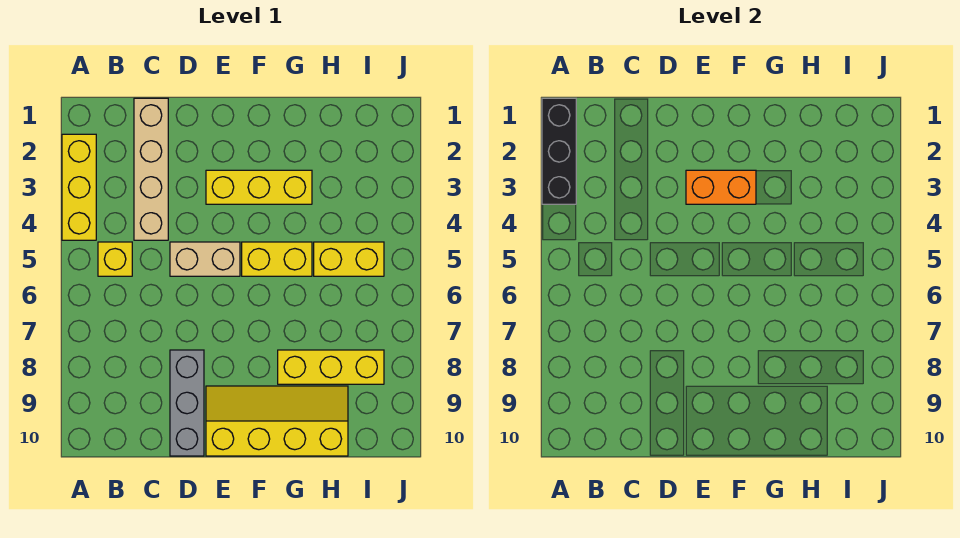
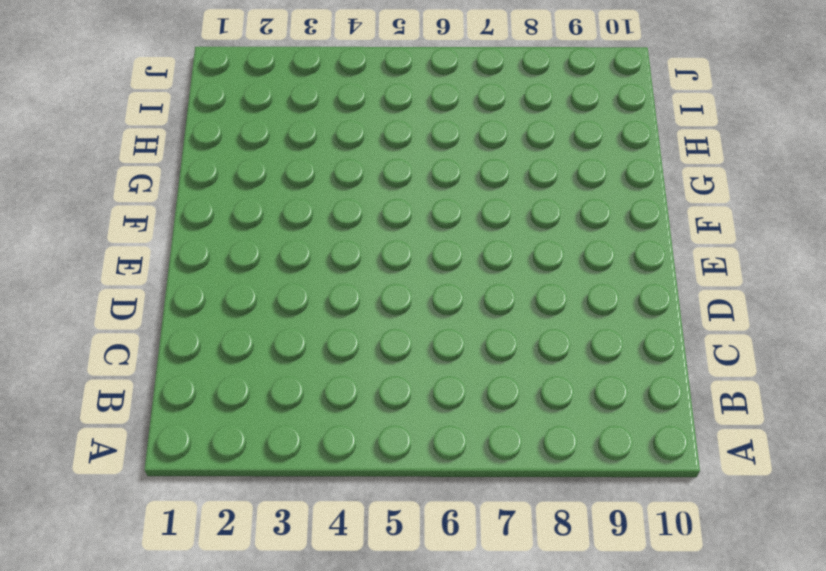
none -> yellow 1x3 brick [62,134,96,240]
none -> yellow 1x1 brick [98,242,132,276]
none -> tan 1x4 brick [134,98,168,240]

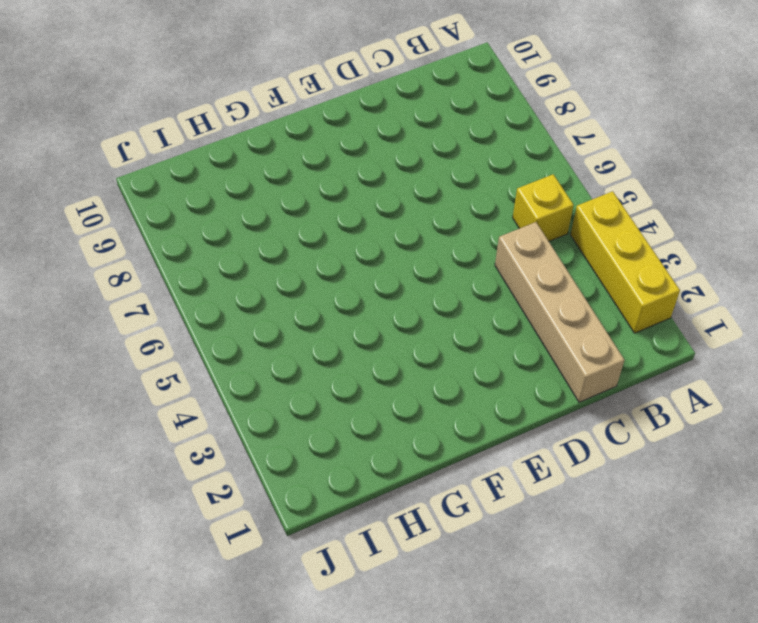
none -> tan 1x2 brick [170,242,240,276]
none -> grey 1x3 brick [170,350,204,456]
none -> yellow 1x3 brick [206,170,312,204]

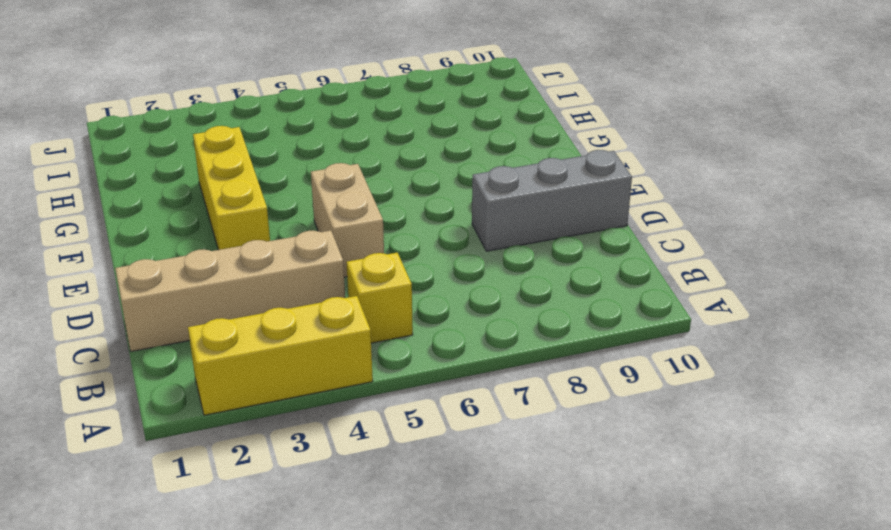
none -> yellow 2x4 slope [206,386,348,456]
none -> yellow 1x2 brick [242,242,312,276]
none -> yellow 1x3 brick [278,350,384,384]

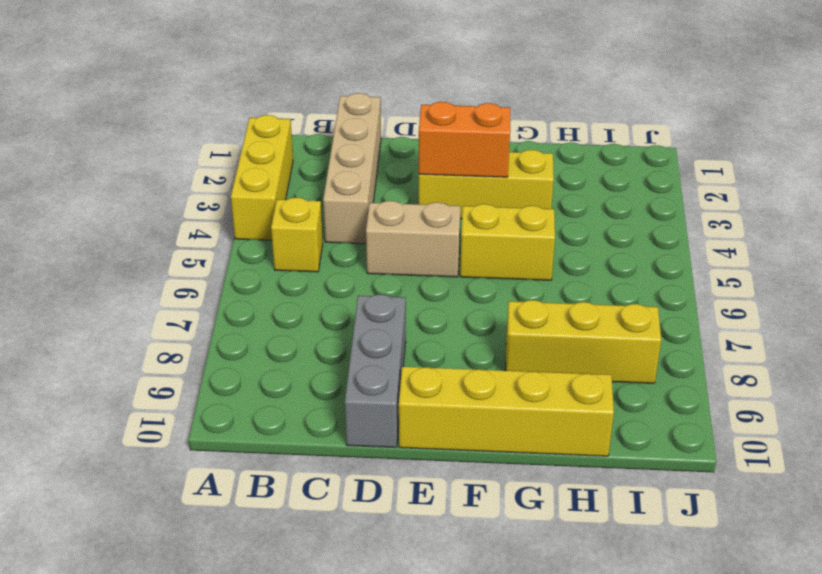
none -> yellow 1x2 brick [314,242,384,276]
none -> black 1x3 brick [542,98,576,204]

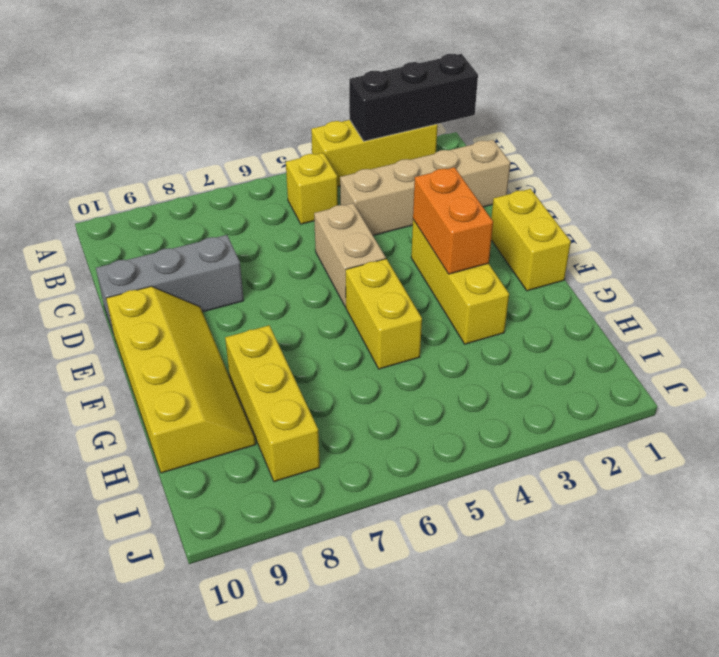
yellow 1x2 brick [491,189,571,291] -> yellow 1x2 brick moved to [314,242,384,276]

